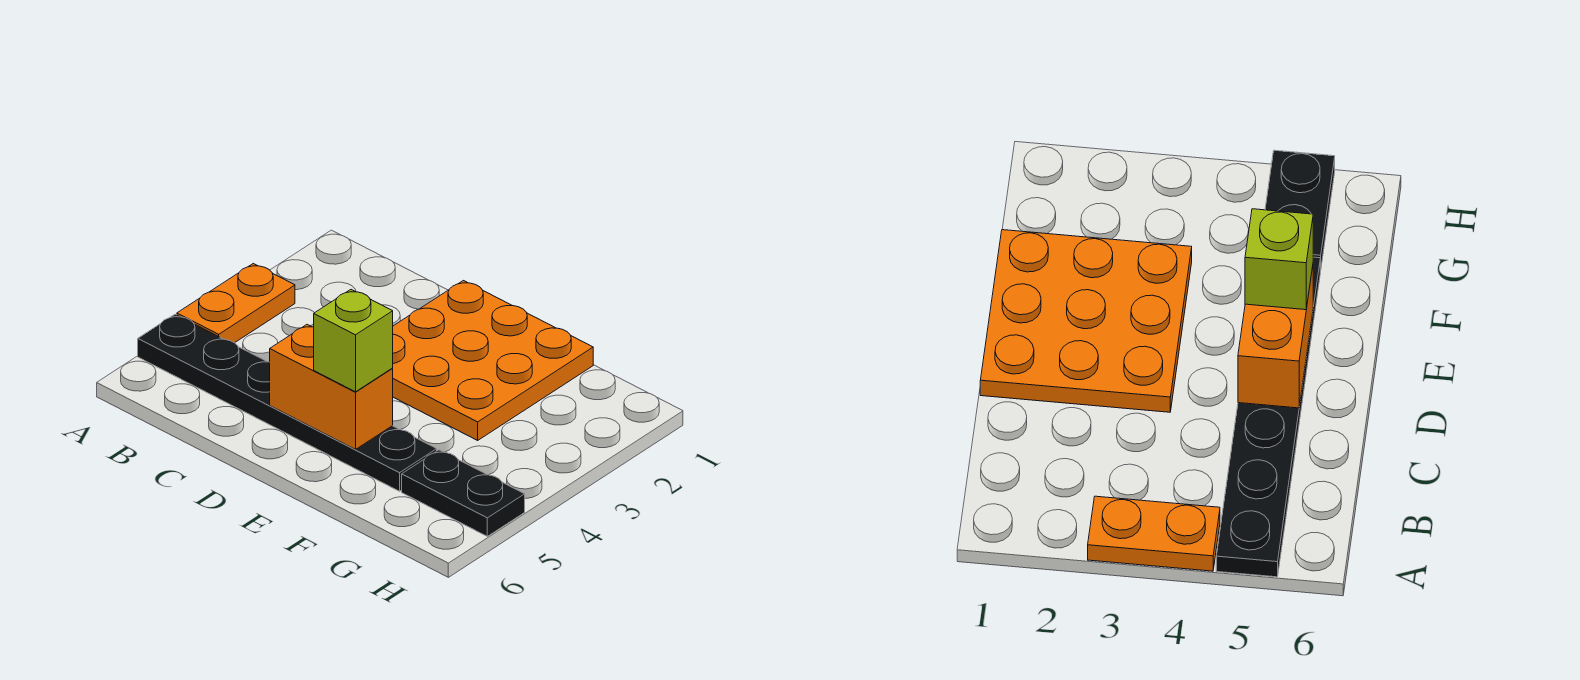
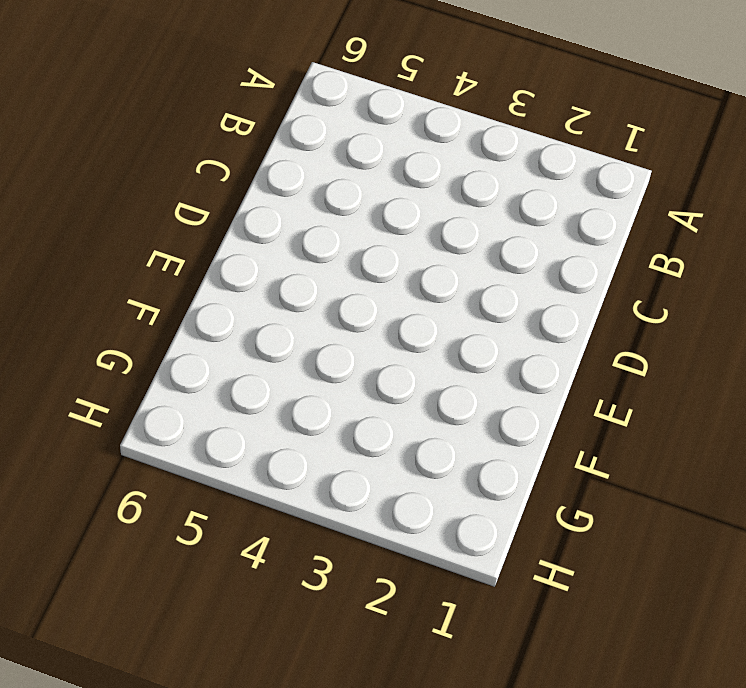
none -> orange 1x2 plate [177,264,295,343]
none -> black 1x6 plate [138,314,437,491]

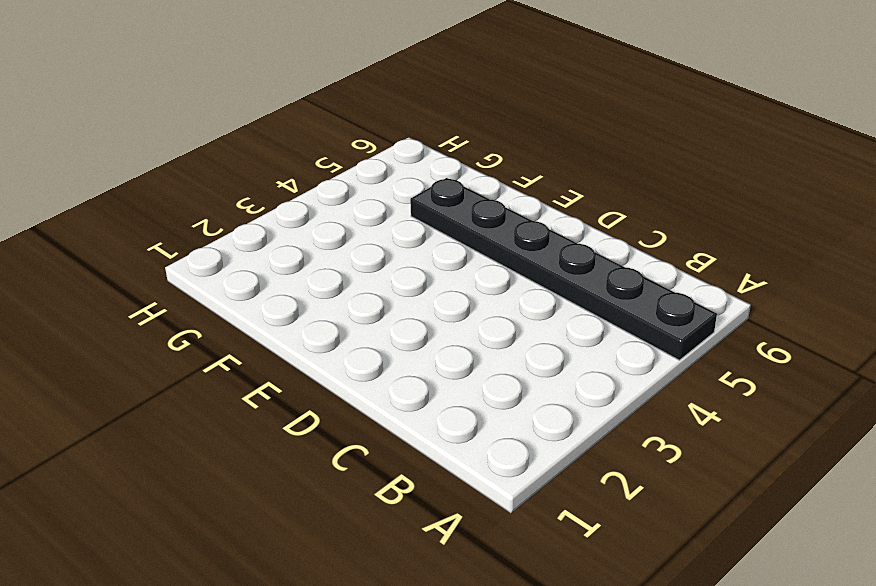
none -> orange 1x2 plate [177,264,295,343]
none -> orange 3x3 plate [392,281,593,440]

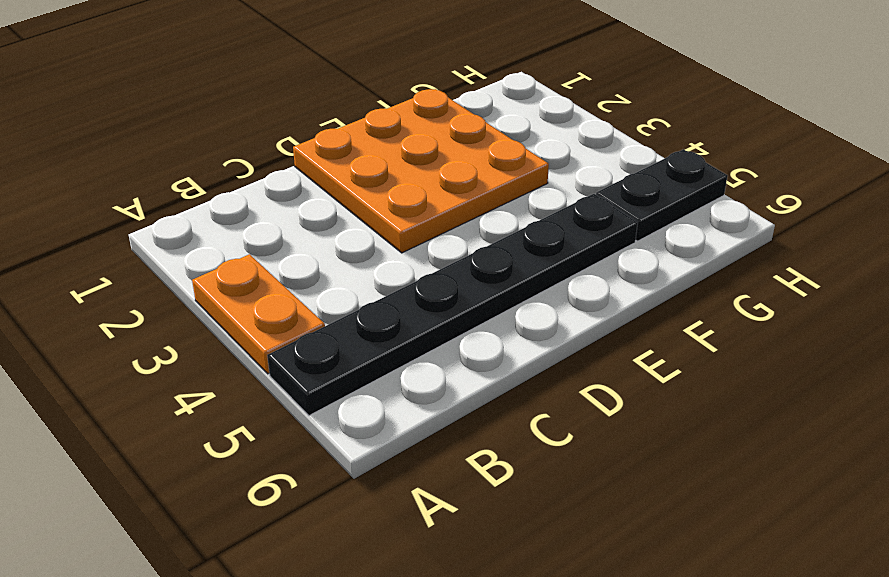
none -> orange 1x2 brick [270,325,393,449]
none -> lime 1x1 brick [314,290,393,392]

